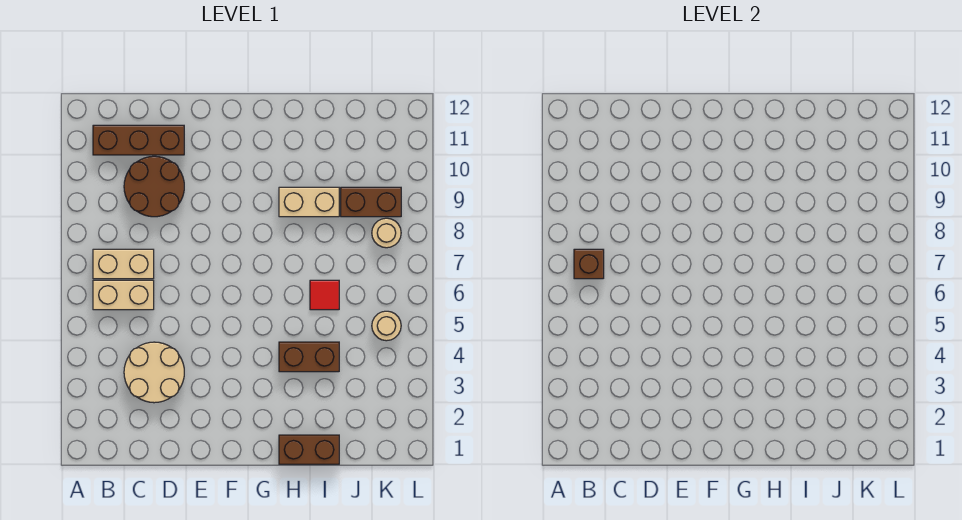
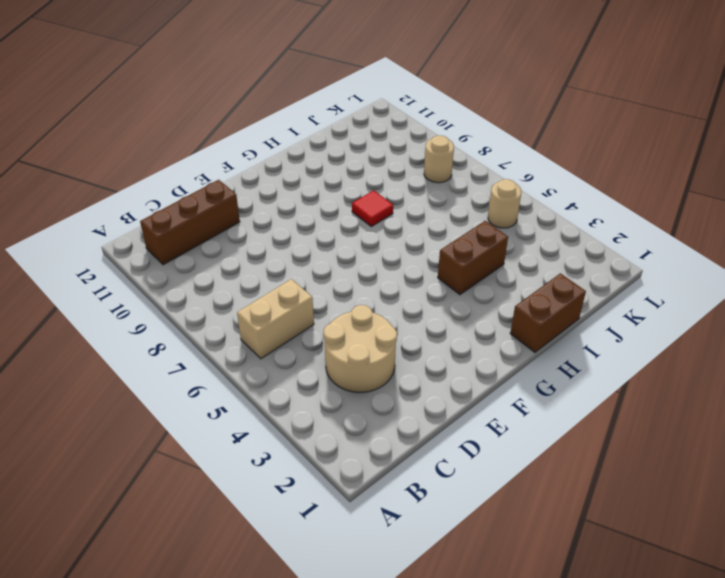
red 1x1 tile [352,190,393,227] -> red 1x1 tile moved to [310,280,339,310]
none -> tan 1x2 brick [93,249,154,279]
none -> brown 2x2 round brick [124,156,184,217]
none -> tan 1x2 brick [279,187,339,217]

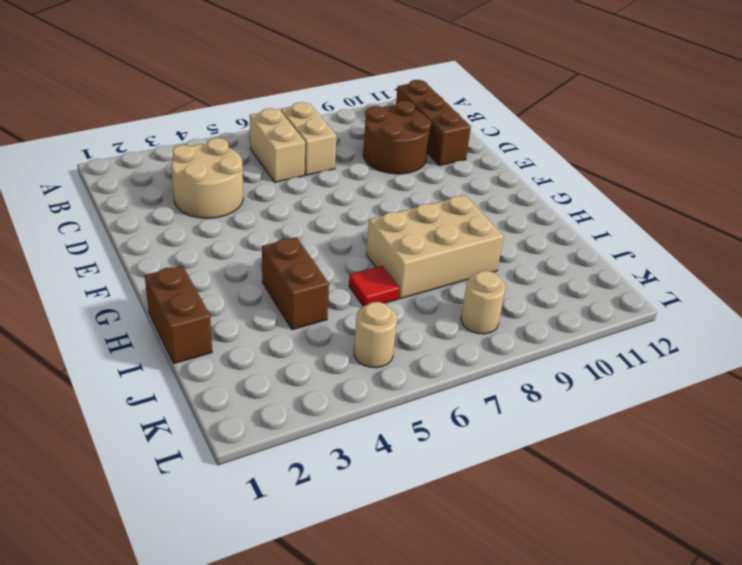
tan 2x3 brick [366,195,504,299] -> tan 1x2 brick [279,187,339,217]
none -> brown 1x2 brick [341,187,401,217]
none -> brown 1x1 brick [574,249,604,279]

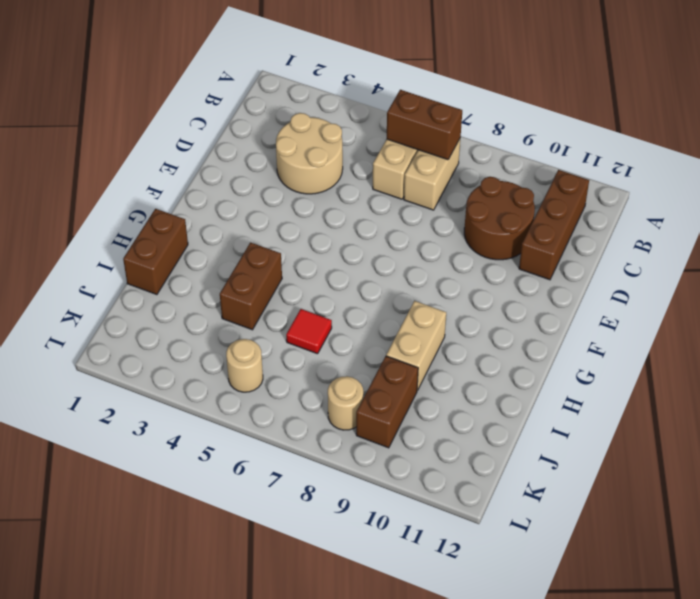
brown 1x2 brick [387,90,462,160] -> brown 1x1 brick [574,249,604,279]

